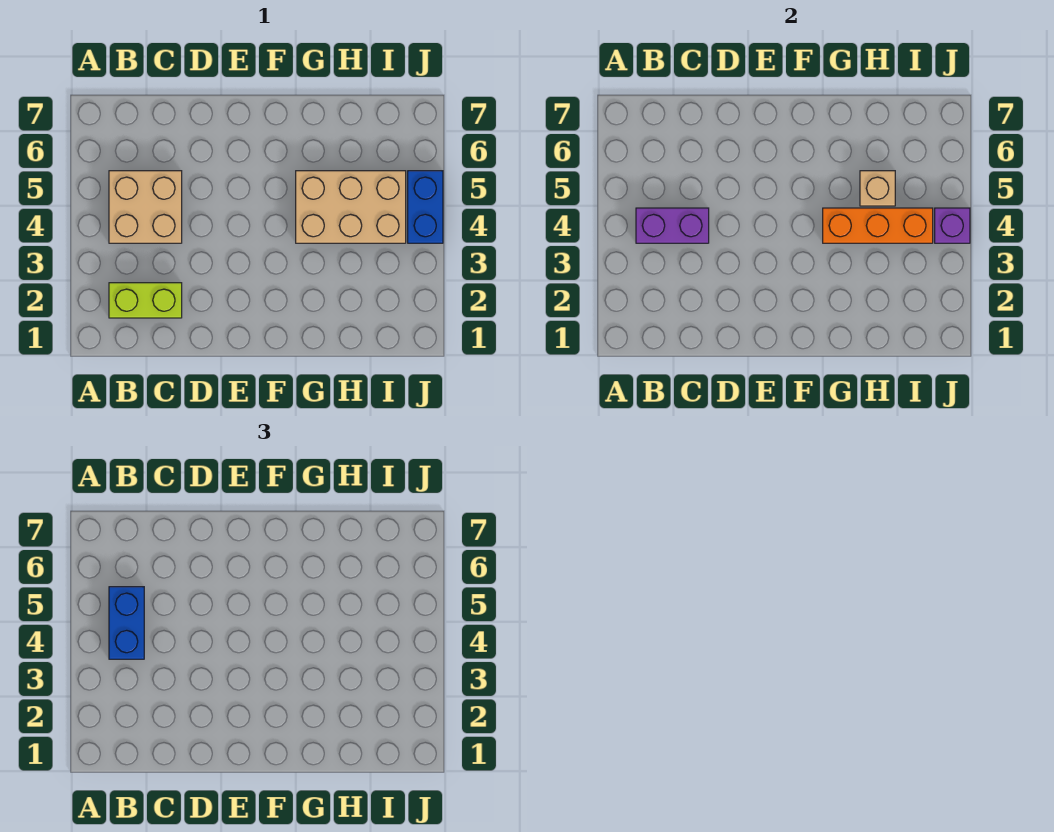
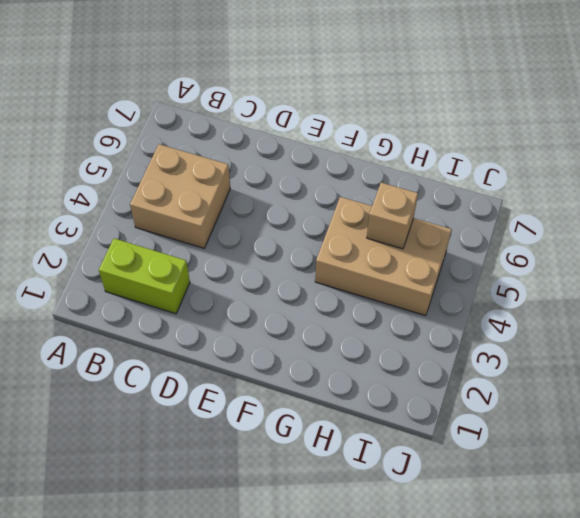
none -> blue 1x2 brick [408,171,443,243]
none -> purple 1x2 brick [636,208,709,243]

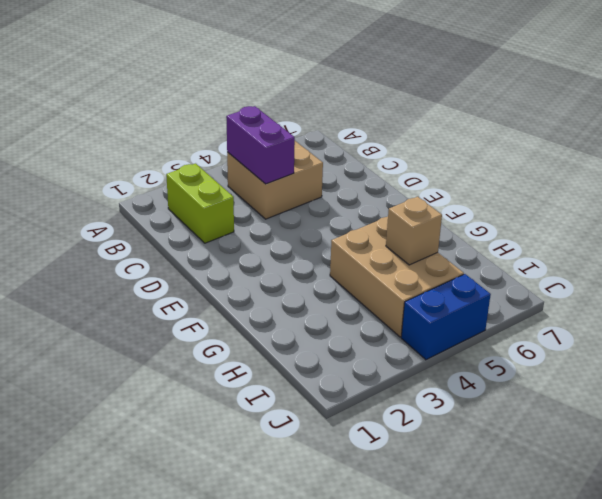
none -> orange 1x3 brick [823,208,933,243]
none -> purple 1x1 brick [935,208,970,243]

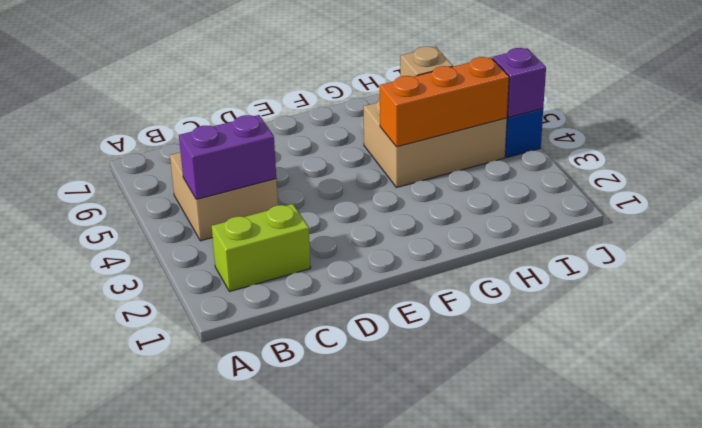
none -> blue 1x2 brick [109,587,144,659]

